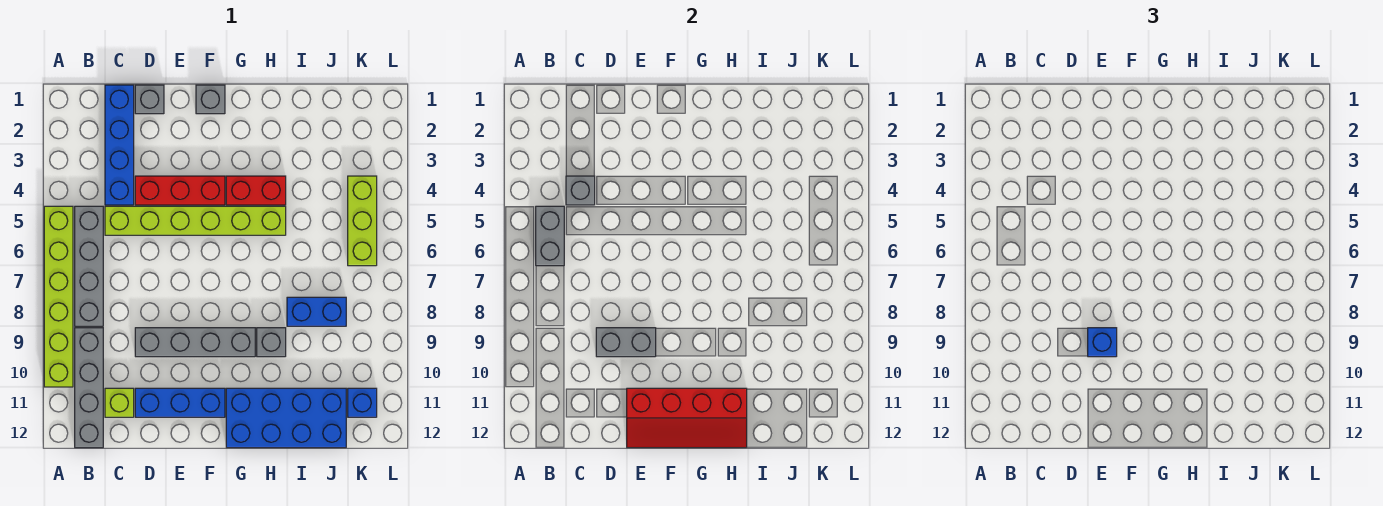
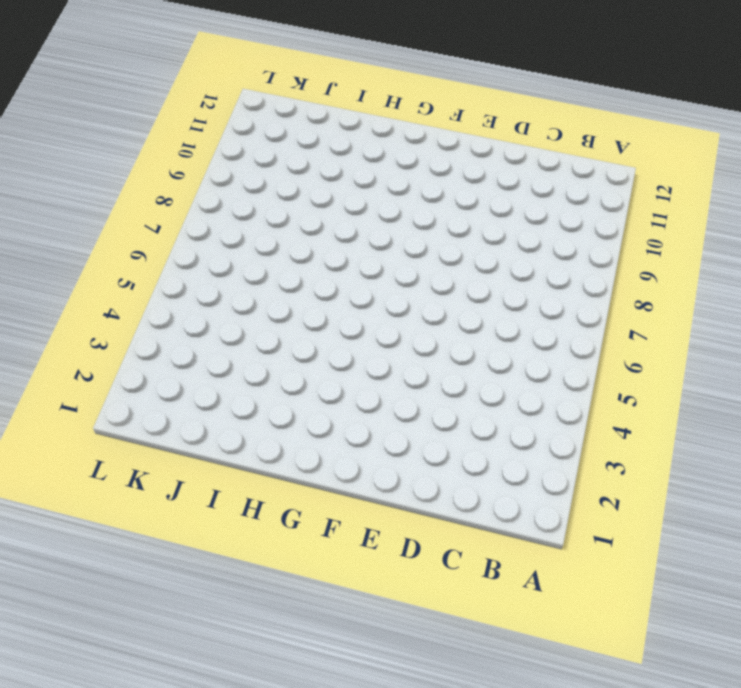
none -> lime 1x6 brick [44,206,73,387]
none -> grey 1x4 brick [75,206,103,326]
none -> grey 1x4 brick [75,328,103,448]

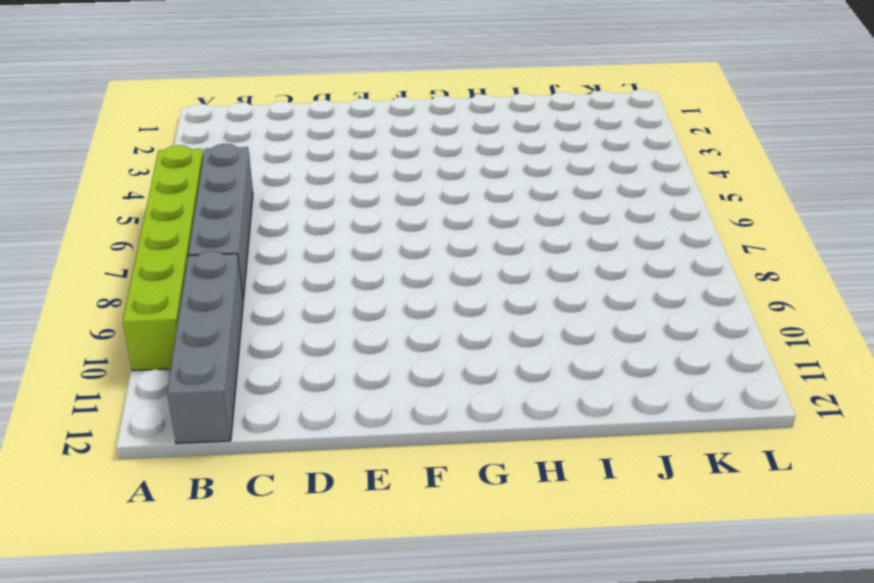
none -> blue 1x4 brick [105,85,134,205]
none -> lime 1x6 brick [105,206,286,235]
none -> lime 1x1 brick [105,388,134,417]

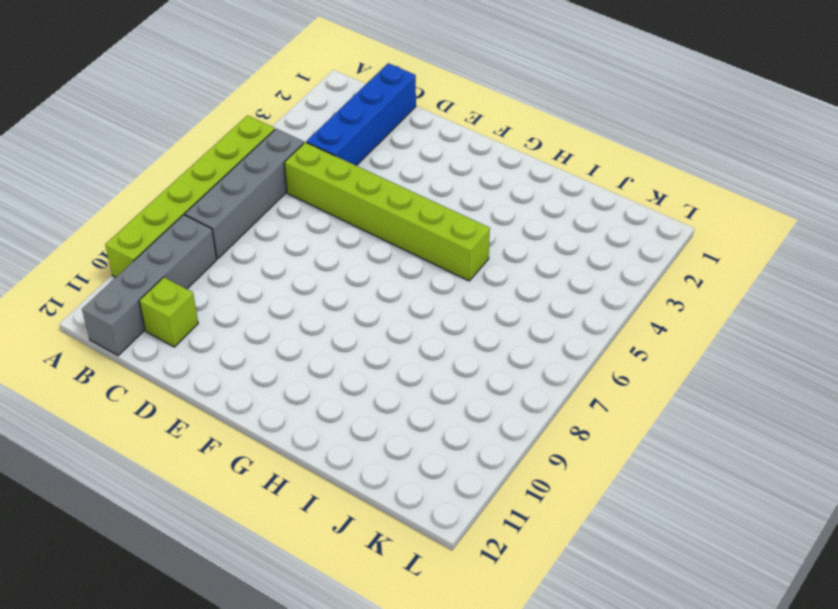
none -> grey 1x1 brick [135,85,164,114]
none -> red 1x3 brick [135,176,225,205]
none -> grey 1x4 brick [135,328,255,357]

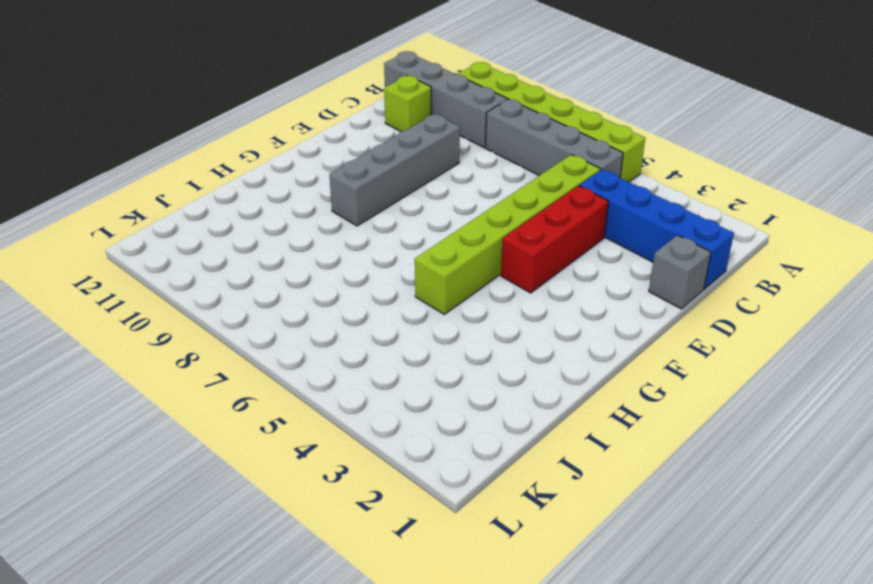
none -> blue 1x3 brick [135,388,225,417]
none -> grey 1x1 brick [196,85,225,114]
none -> red 1x2 brick [226,176,286,205]

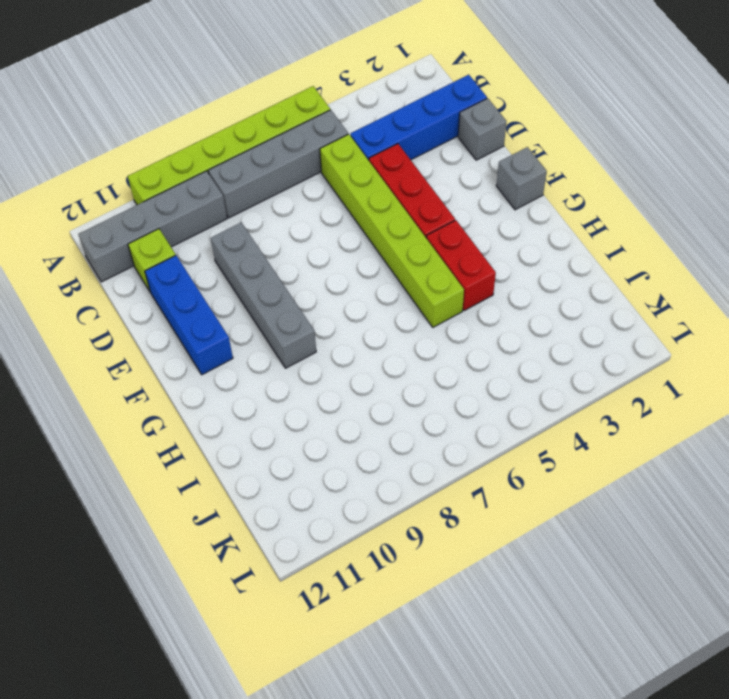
none -> blue 2x4 brick [226,388,346,448]
none -> grey 1x1 brick [257,328,286,357]
none -> blue 1x2 brick [287,297,346,326]

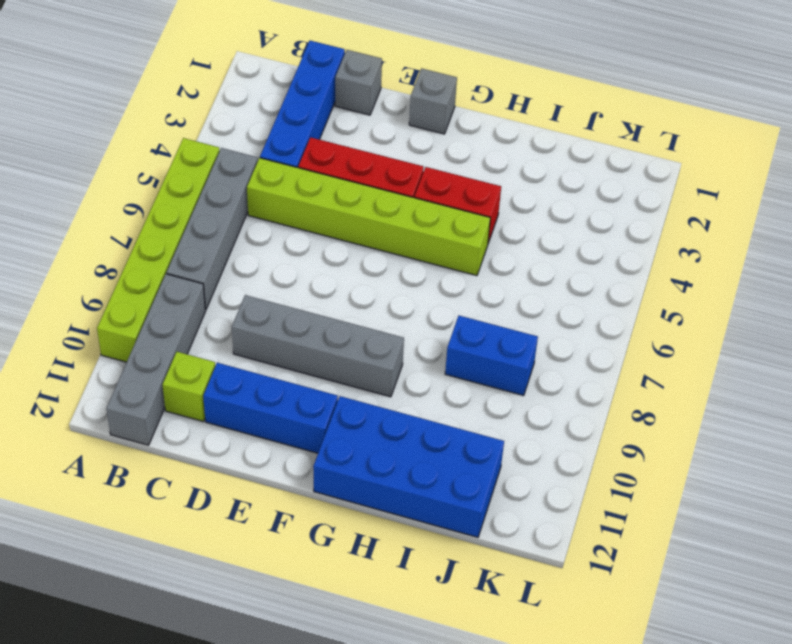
none -> grey 1x1 brick [257,328,286,357]
none -> lime 1x3 brick [348,176,377,266]
none -> blue 1x1 brick [348,388,377,417]

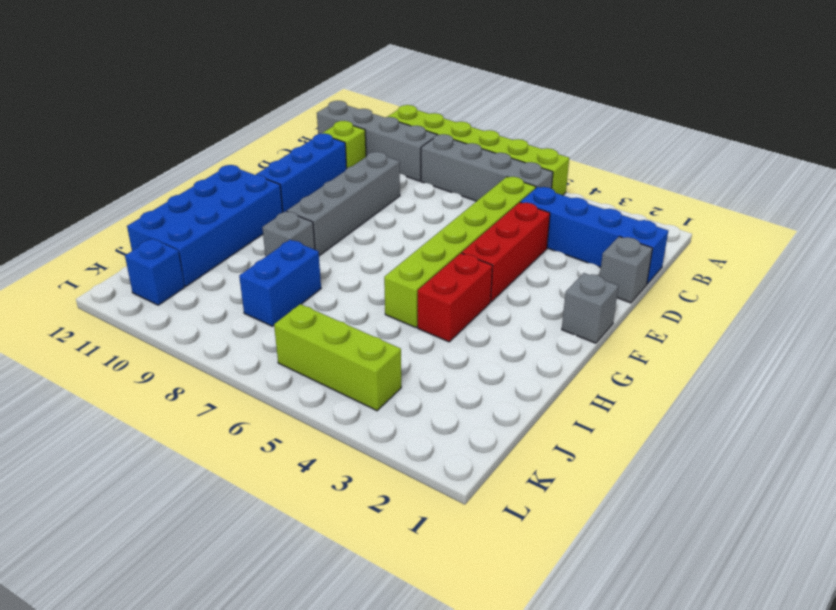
none -> grey 1x2 brick [536,206,564,266]
none -> grey 1x1 brick [566,176,595,205]
none -> grey 1x2 brick [596,328,656,357]

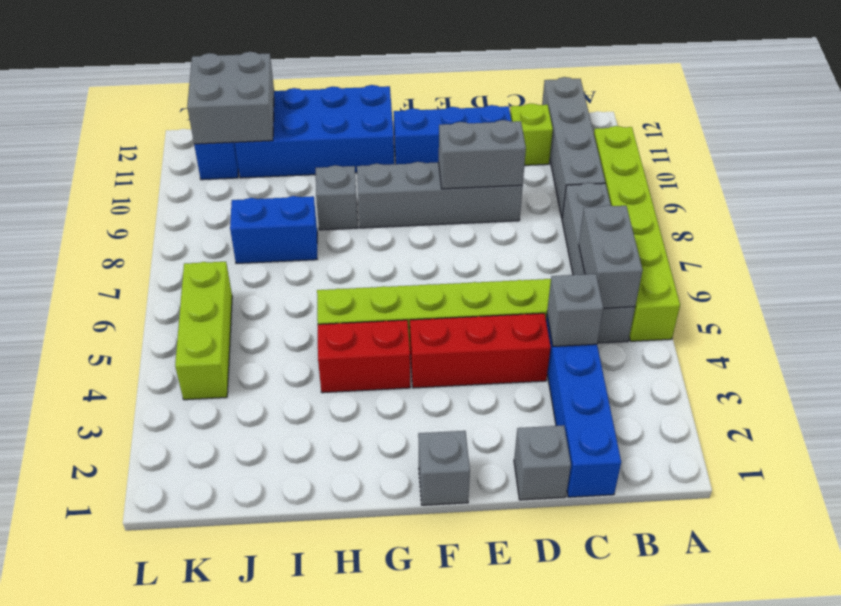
grey 2x2 brick [187,52,274,144] -> none
none -> red 2x4 slope [627,388,747,448]
none -> blue 1x1 brick [1088,328,1117,357]

